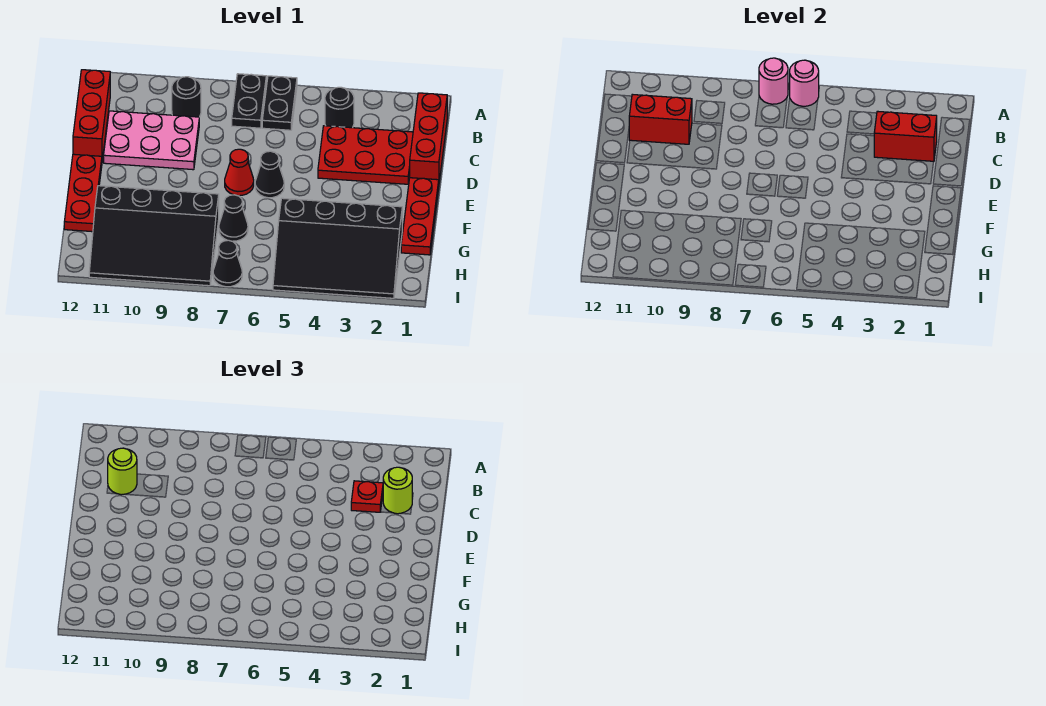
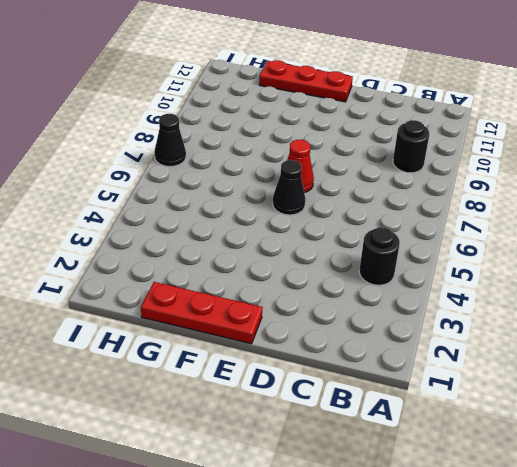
none -> black 1x2 plate [262,76,297,130]
none -> black 1x2 plate [232,74,266,128]
none -> red 1x3 brick [410,93,447,181]

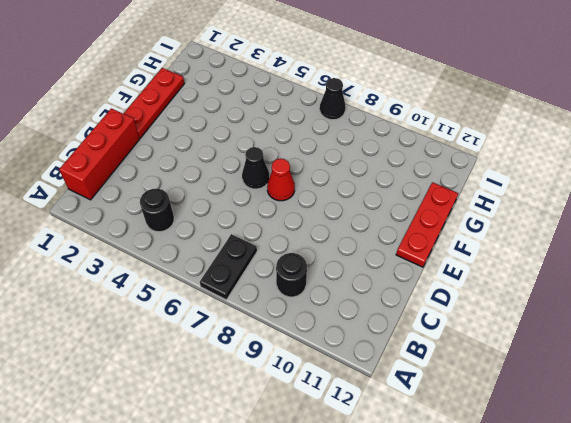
none -> black 1x2 plate [262,76,297,130]
none -> red 1x3 brick [73,70,110,160]
none -> red 2x3 plate [318,126,413,184]

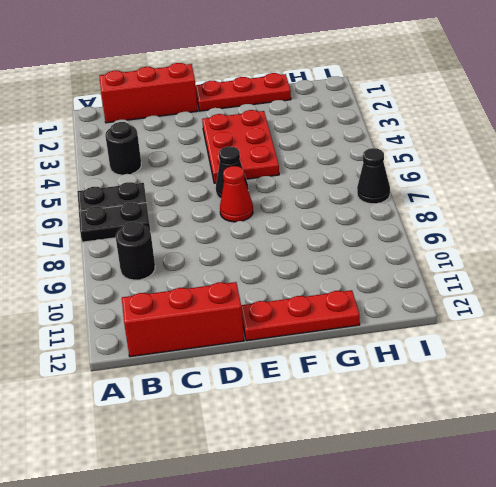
red 2x3 plate [202,110,279,183] -> red 2x3 plate moved to [318,126,413,184]
none -> pink 2x3 plate [104,111,199,170]
none -> black 3x4 slope [273,198,402,298]
none -> black 1x1 cone [219,195,248,241]

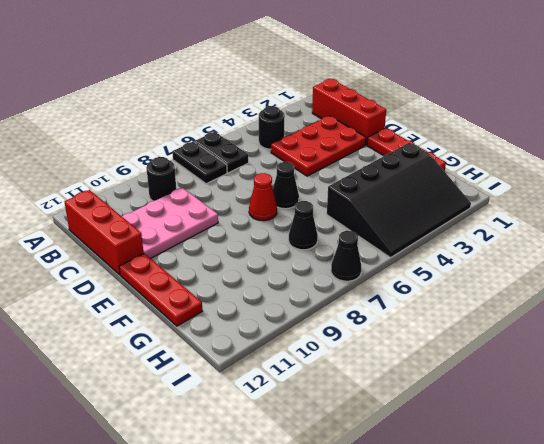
none -> black 3x4 slope [89,186,219,286]
none -> pink 1x1 round brick [790,60,819,106]
none -> pink 1x1 round brick [759,58,788,104]

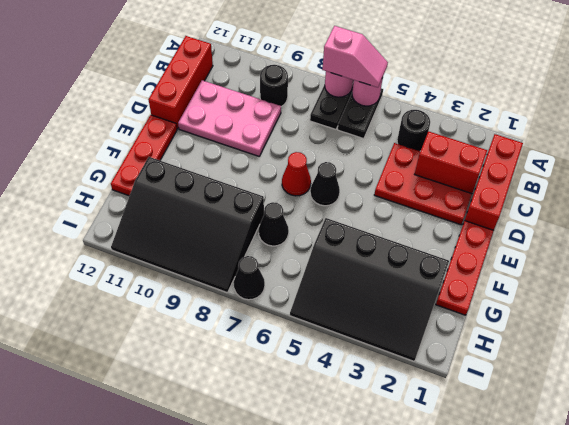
pink 1x2 slope [322,26,388,87] -> none
none -> red 1x2 brick [629,94,692,144]
none -> lime 1x1 round brick [383,467,412,514]
none -> red 1x1 plate [351,481,383,512]

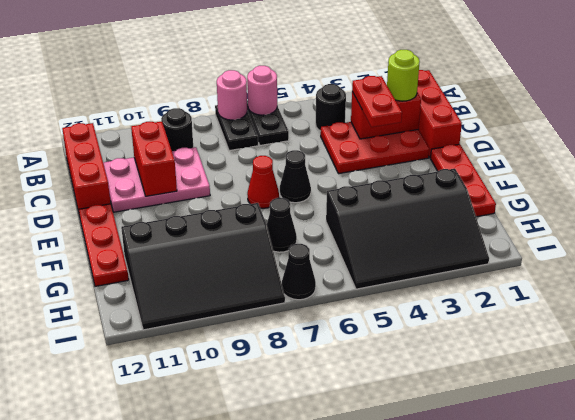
red 1x2 plate [352,76,402,127] -> red 1x1 plate [351,481,383,512]
red 1x2 brick [131,121,177,196] -> red 1x2 brick turned to [629,94,692,144]
none -> lime 1x1 round brick [108,448,137,495]

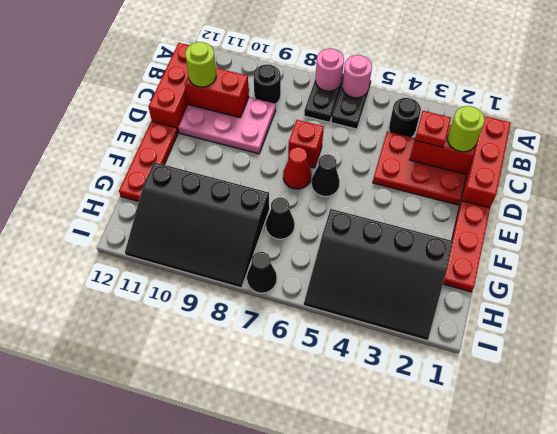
red 1x1 brick [288,120,324,168] -> none

